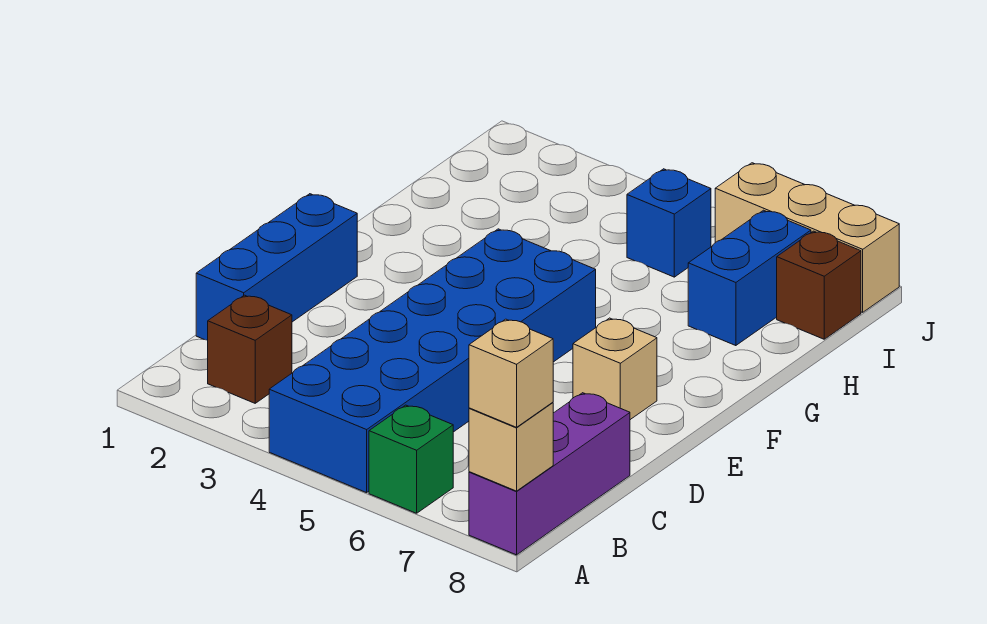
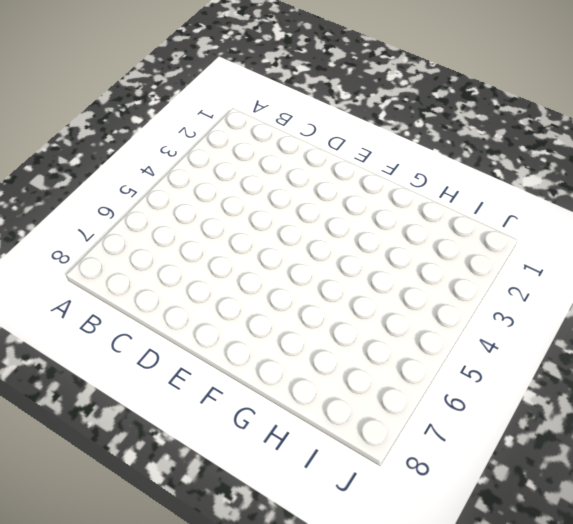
none -> blue 2x6 brick [269,229,596,493]
none -> green 1x1 brick [369,405,453,513]
none -> purple 1x3 brick [469,393,630,555]

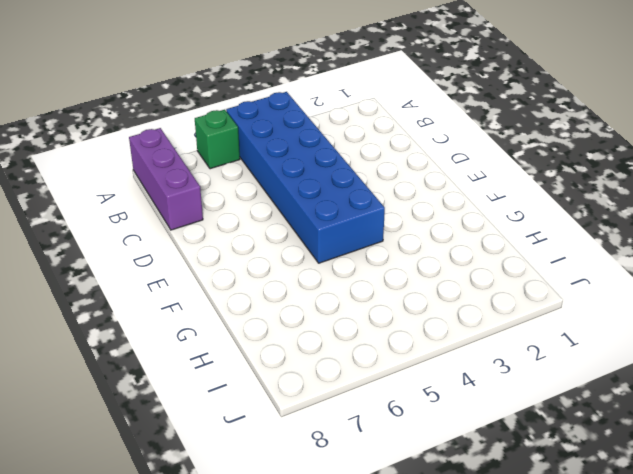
none -> brown 1x1 brick [208,295,292,403]
none -> blue 1x3 brick [196,194,357,340]
none -> tan 1x1 brick [573,318,657,420]

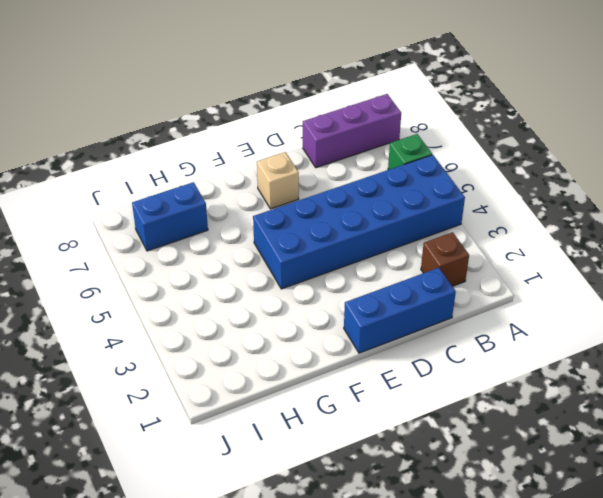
none -> blue 1x1 brick [627,169,711,277]
none -> brown 1x1 brick [777,231,861,339]
none -> tan 1x3 brick [715,163,899,312]

